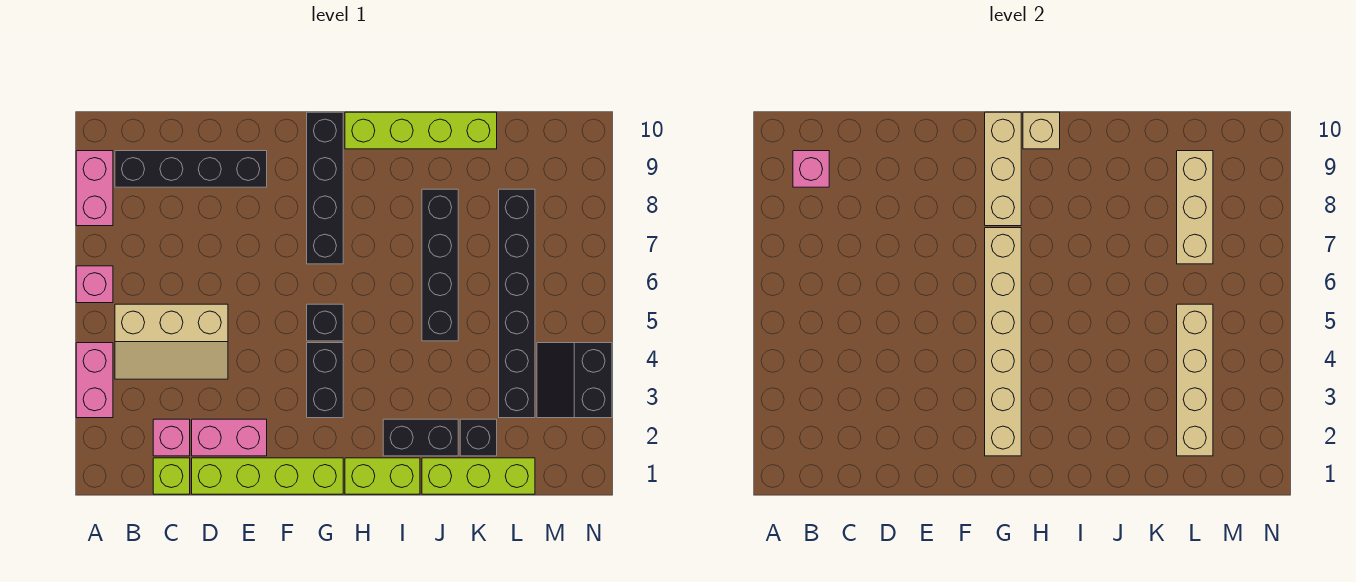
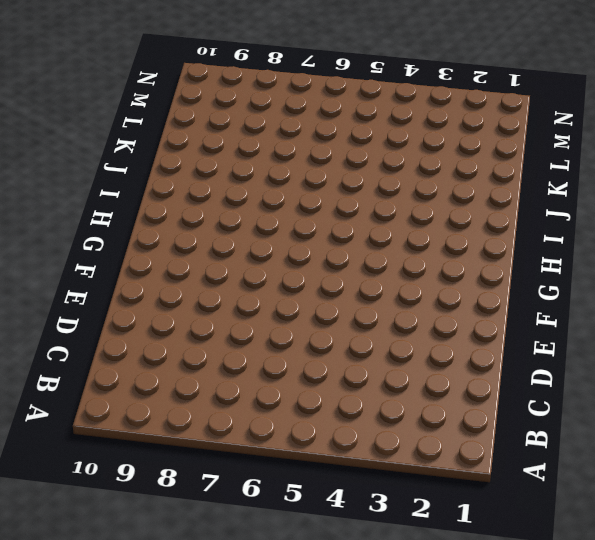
none -> pink 1x2 brick [76,343,113,418]
none -> pink 1x1 brick [76,266,113,303]
none -> pink 1x2 brick [76,151,113,226]

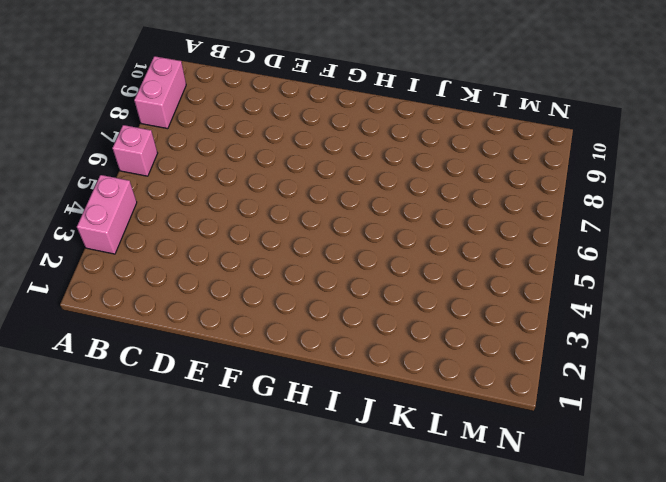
none -> tan 2x3 slope [115,304,228,379]
none -> black 1x4 brick [115,151,267,187]
none -> lime 1x1 brick [153,458,190,494]

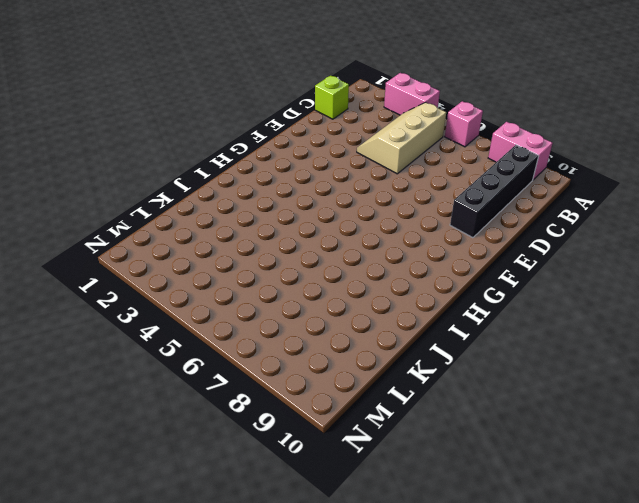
none -> pink 1x1 brick [153,419,190,456]
none -> lime 1x4 brick [192,458,343,494]
none -> pink 1x2 brick [192,419,267,456]

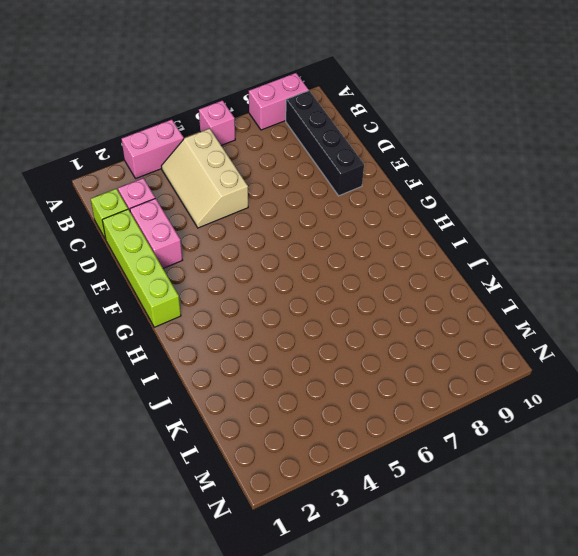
none -> black 1x2 brick [307,343,343,418]
none -> black 1x1 brick [307,304,343,341]
none -> black 1x4 brick [307,112,343,264]

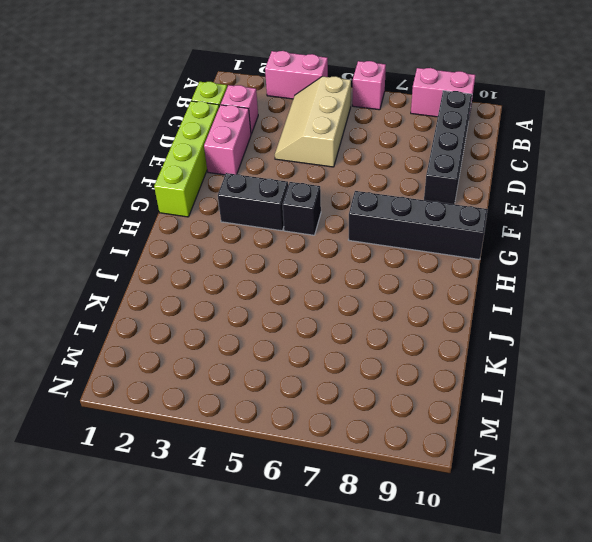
none -> lime 1x2 brick [345,458,420,494]
none -> lime 1x4 brick [345,112,497,149]
none -> black 1x2 brick [383,419,458,456]

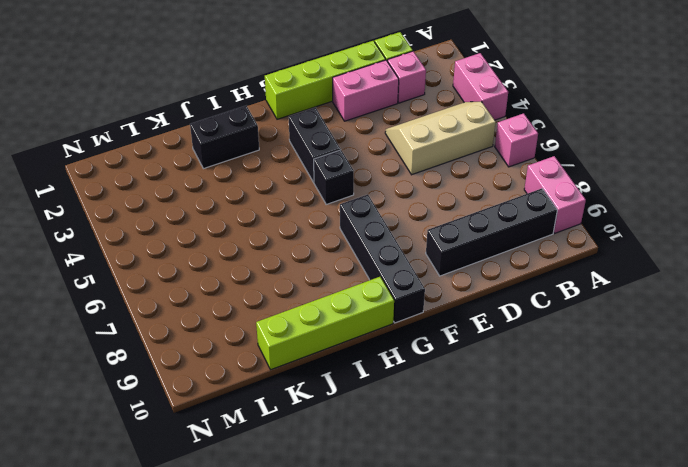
none -> lime 1x2 brick [345,458,420,494]
none -> lime 1x3 brick [422,458,535,494]
none -> black 1x4 brick [422,189,458,341]

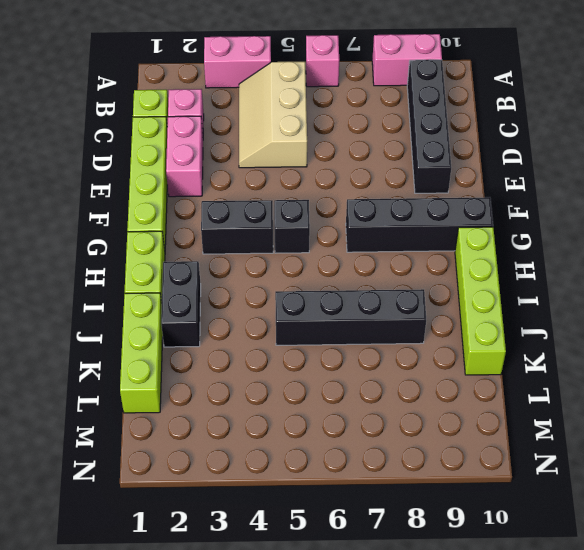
none -> black 1x1 brick [460,419,497,456]
none -> black 1x6 brick [499,189,535,418]
none -> black 2x2 slope [537,343,612,418]

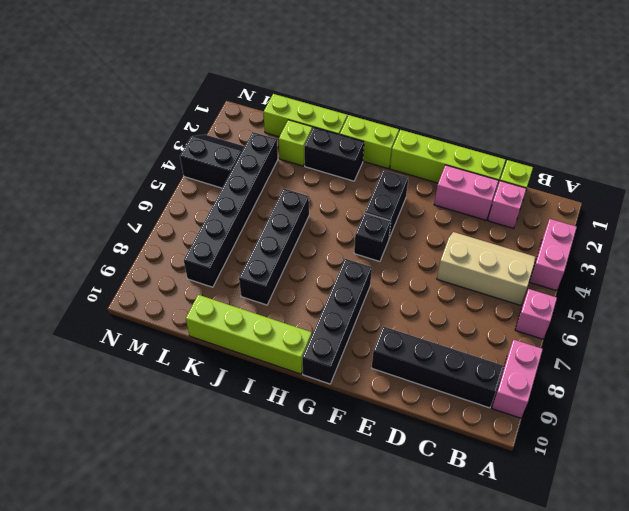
lime 1x1 brick [279,120,312,166] -> black 1x1 brick [460,419,497,456]
black 2x2 slope [180,135,245,188] -> black 2x2 slope turned to [537,343,612,418]
none -> pink 1x1 brick [793,151,829,187]
none -> tan 1x6 brick [985,228,1021,456]
none -> tan 1x3 brick [985,112,1021,226]

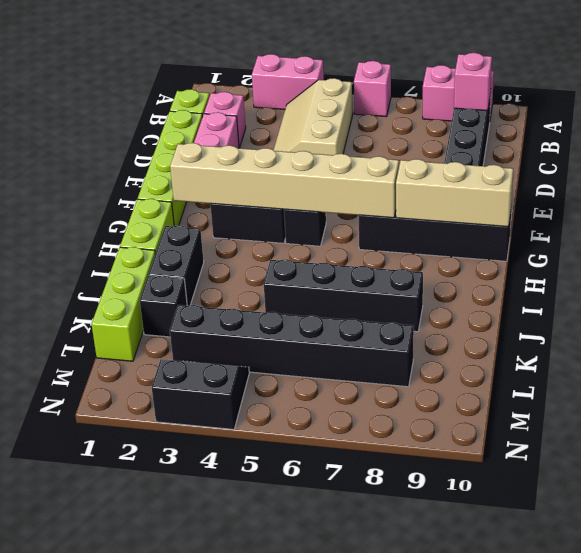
none -> lime 1x4 brick [345,112,497,149]
none -> tan 1x1 brick [1023,112,1060,149]
none -> tan 1x4 brick [1177,304,1213,456]

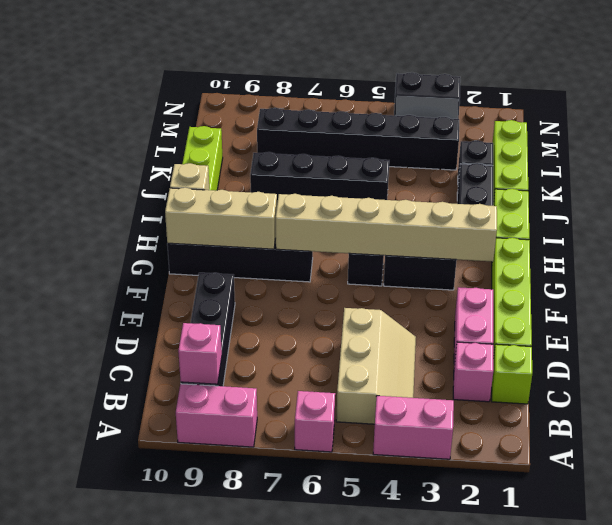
none -> tan 1x4 brick [1177,304,1213,456]
none -> tan 1x3 brick [1177,151,1213,264]

